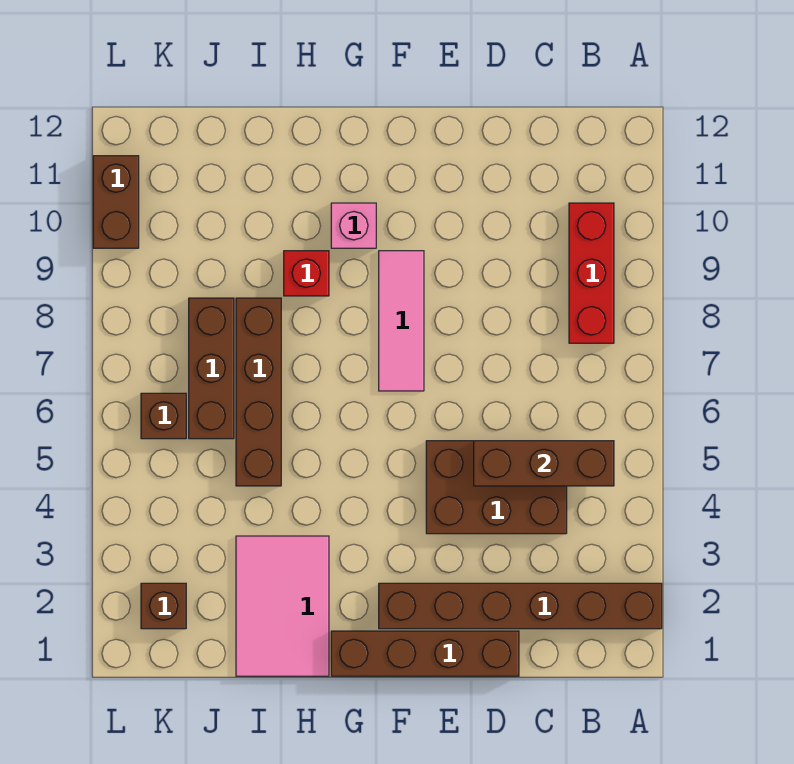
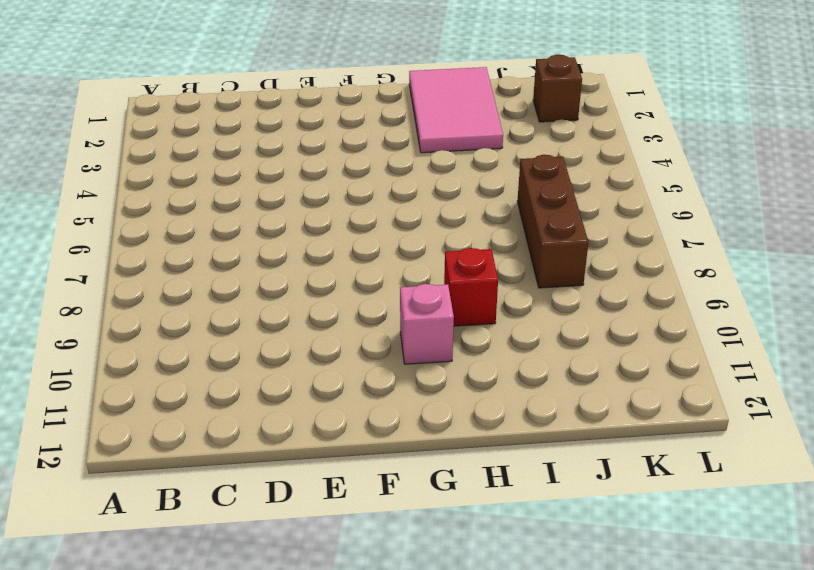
none -> brown 1x6 brick [379,583,662,629]
none -> red 1x3 brick [569,203,614,343]
none -> brown 2x3 brick [426,441,567,534]

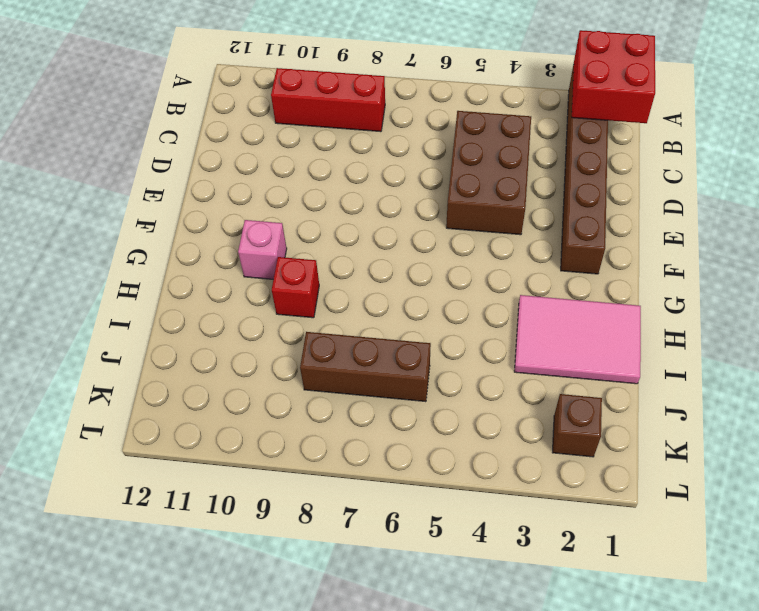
red 2x2 brick [572,30,655,123] -> none
none -> brown 1x4 brick [331,631,519,676]
none -> pink 1x3 tile [379,251,424,391]
none -> brown 1x4 brick [236,298,281,486]

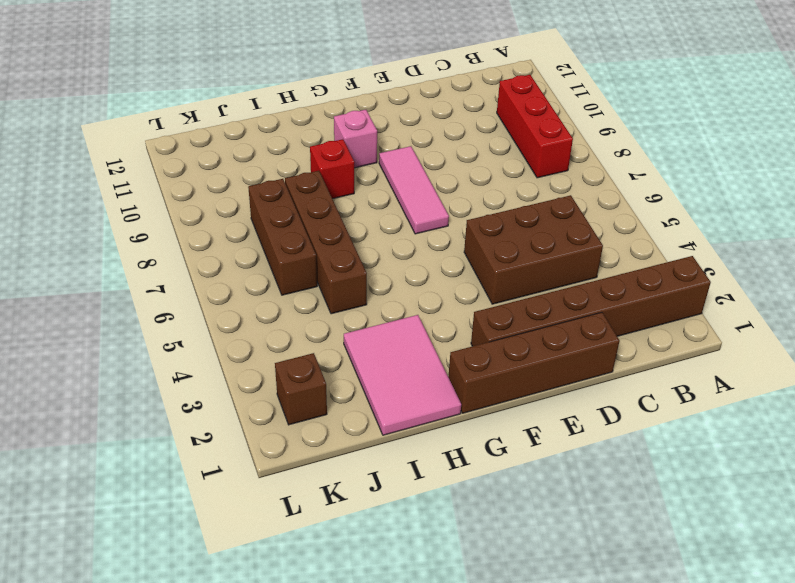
none -> brown 1x1 brick [141,393,186,439]
none -> brown 1x2 brick [93,156,139,248]
none -> brown 1x3 brick [474,441,614,486]

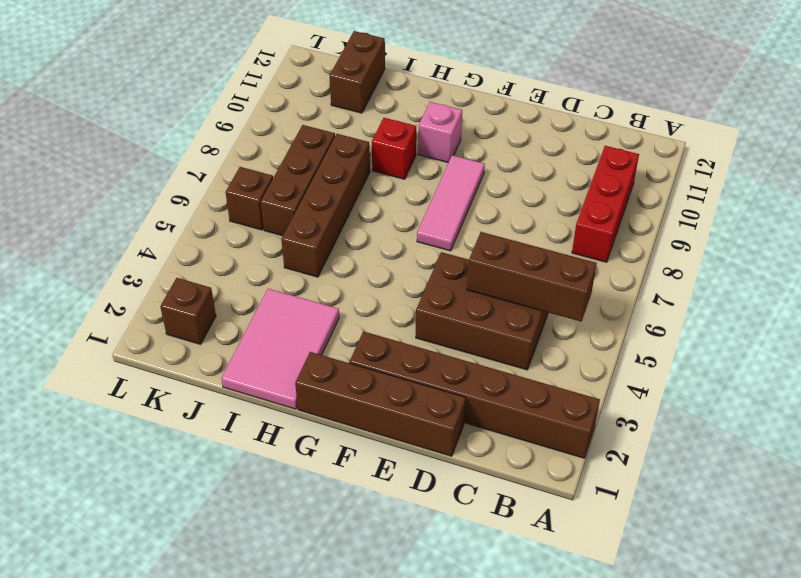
brown 1x2 brick [330,31,385,113] -> brown 1x2 brick moved to [93,156,139,248]

